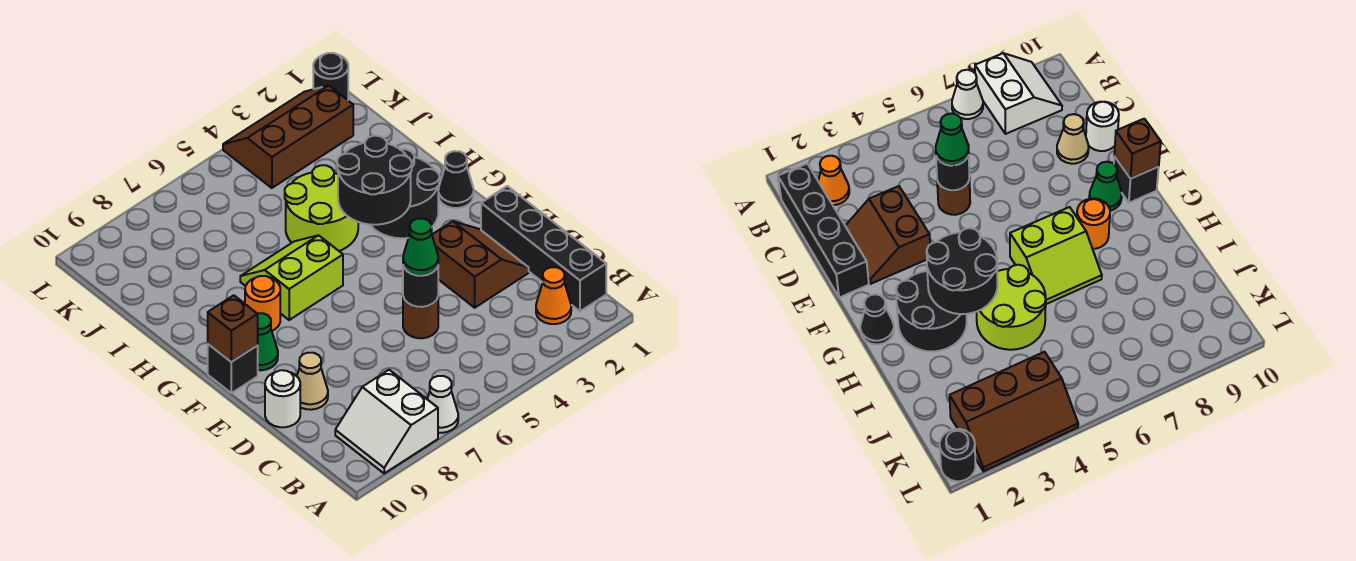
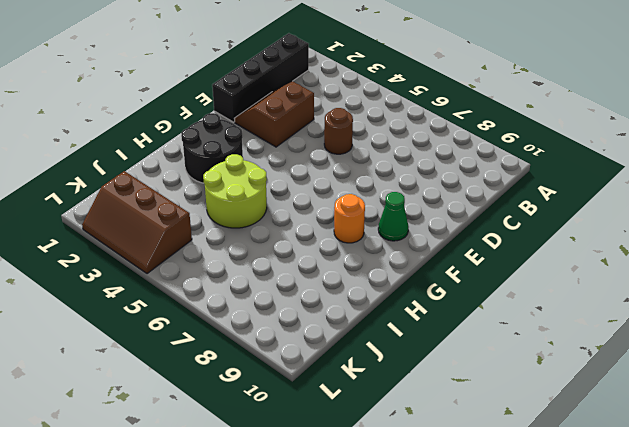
none -> white 1x1 cone [427,376,458,433]
none -> white 2x2 slope [335,370,438,473]
none -> orange 1x1 cone [536,267,571,324]

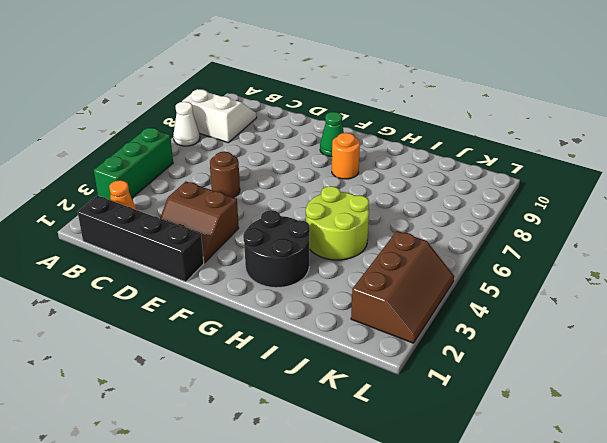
green 1x3 brick [94,128,173,200] -> none
none -> tan 1x1 cone [297,353,328,410]
none -> white 1x1 round brick [265,370,300,427]
none -> black 1x1 brick [208,344,258,393]

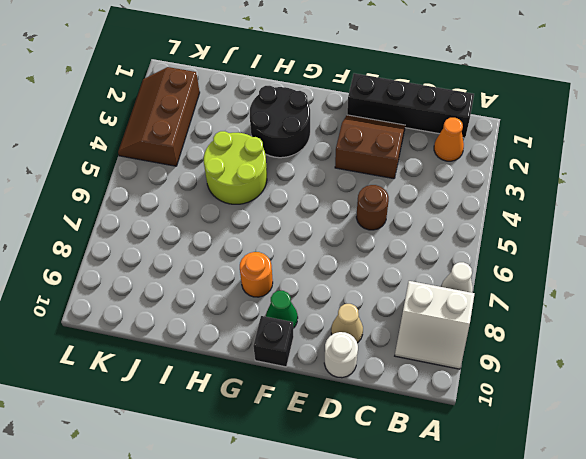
none -> black 1x1 cone [438,151,474,208]
none -> lime 2x2 slope [240,235,343,320]
none -> black 1x1 round brick [313,53,348,100]

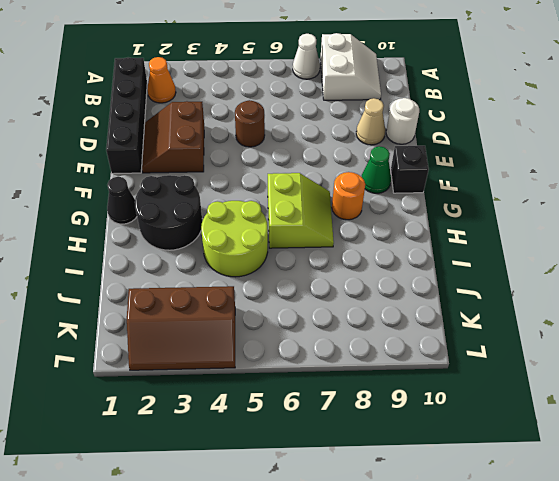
lime 2x2 slope [268,173,334,248] -> lime 2x2 slope turned to [240,235,343,320]
none -> black 1x1 round brick [313,53,348,100]
none -> black 1x1 round brick [403,266,438,307]
none -> brown 1x1 brick [208,295,258,362]

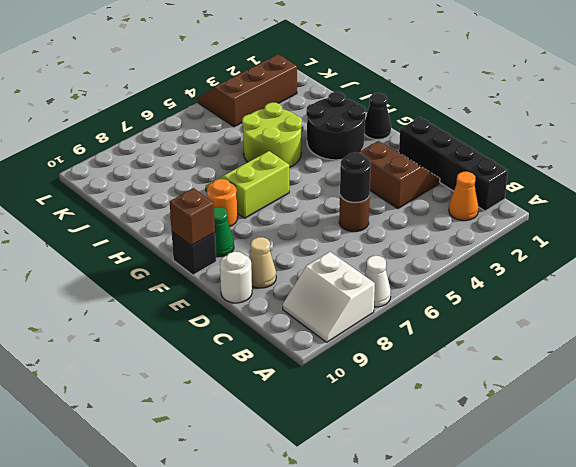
none -> black 1x1 round brick [313,53,348,100]
none -> black 2x2 round brick [337,136,412,225]
none -> green 1x1 cone [403,218,438,275]

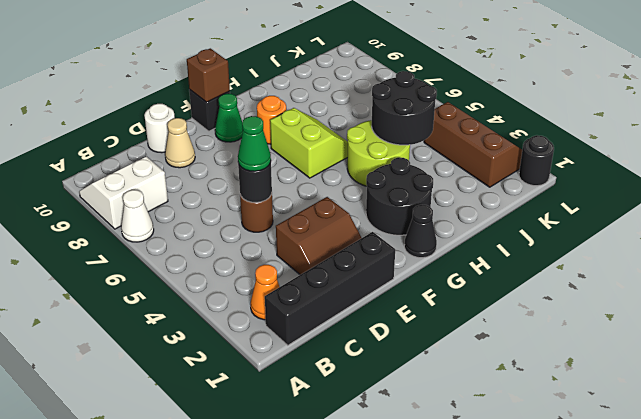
black 2x2 round brick [372,71,437,145] -> black 2x2 round brick moved to [337,136,412,225]

